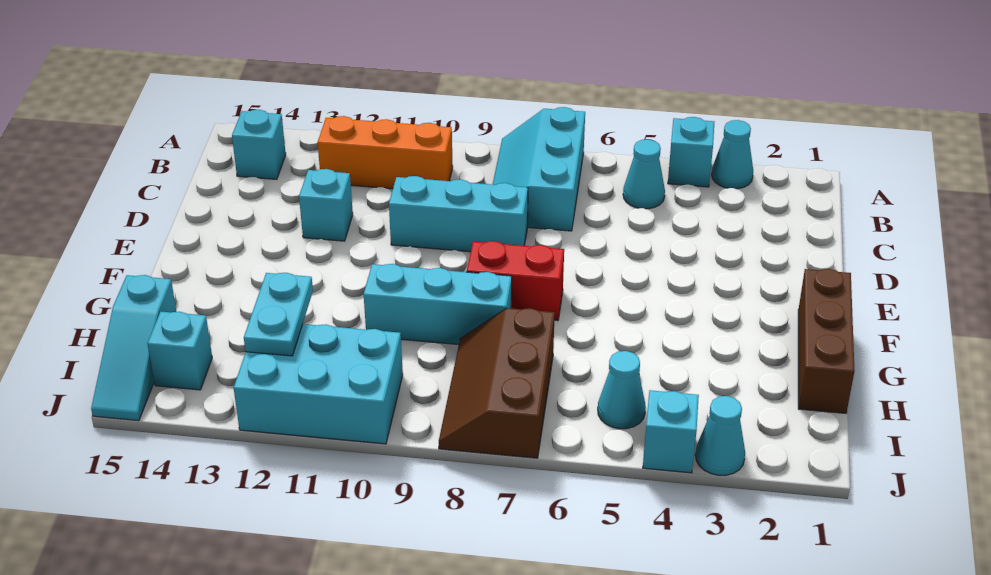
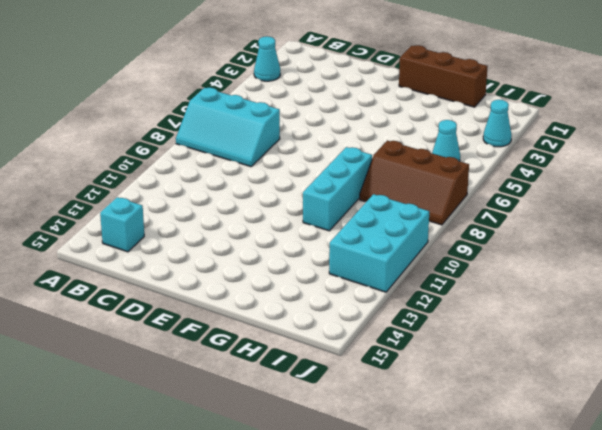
none -> cyan 1x1 brick [668,117,714,187]
none -> cyan 1x1 cone [623,139,665,209]
none -> orange 1x3 brick [318,116,453,189]

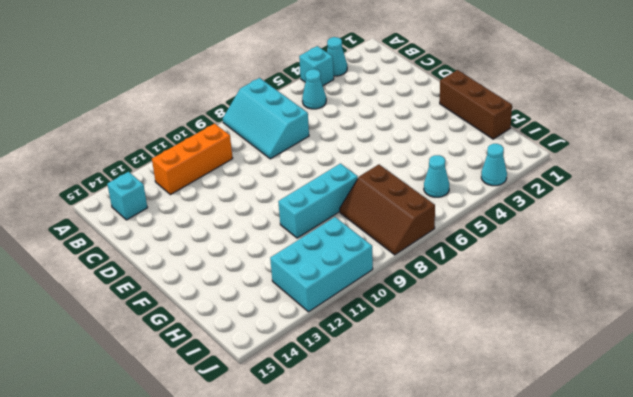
none -> cyan 1x3 brick [389,176,528,252]
none -> cyan 1x1 brick [299,169,353,241]
none -> red 1x2 brick [467,241,564,321]

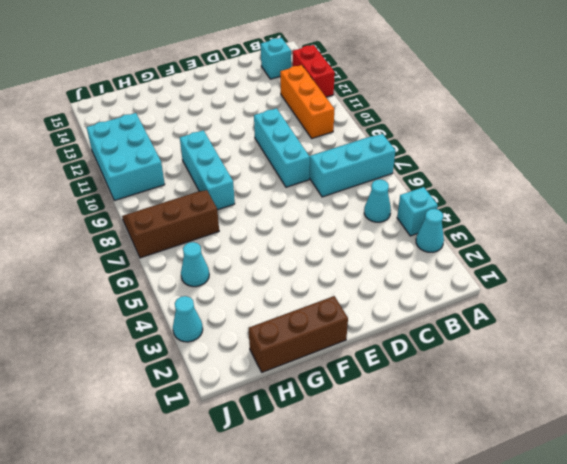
red 1x2 brick [293,45,335,97] -> red 1x2 brick moved to [467,241,564,321]
none -> cyan 1x1 brick [299,169,353,241]
none -> cyan 1x3 slope [91,275,176,421]
none -> cyan 1x1 brick [147,312,212,390]

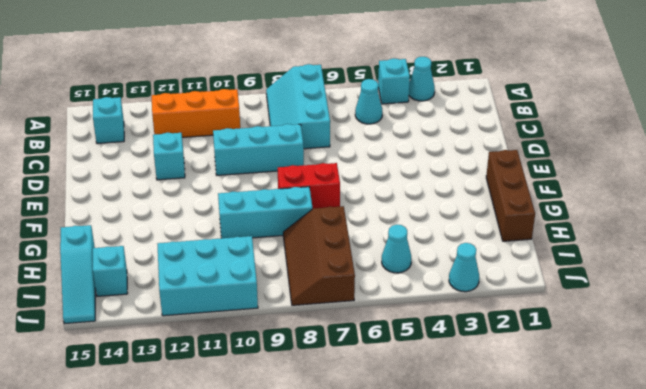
none -> cyan 1x1 brick [643,390,699,473]
none -> cyan 1x2 plate [244,273,313,356]

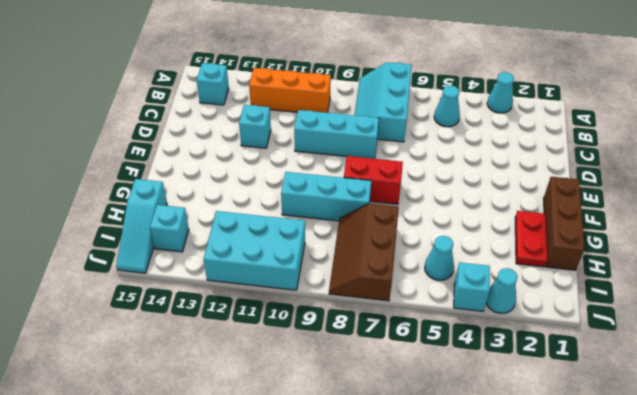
red 1x2 plate [515,211,548,267] -> none
none -> cyan 1x1 brick [668,117,714,187]
none -> cyan 1x2 plate [244,273,313,356]

